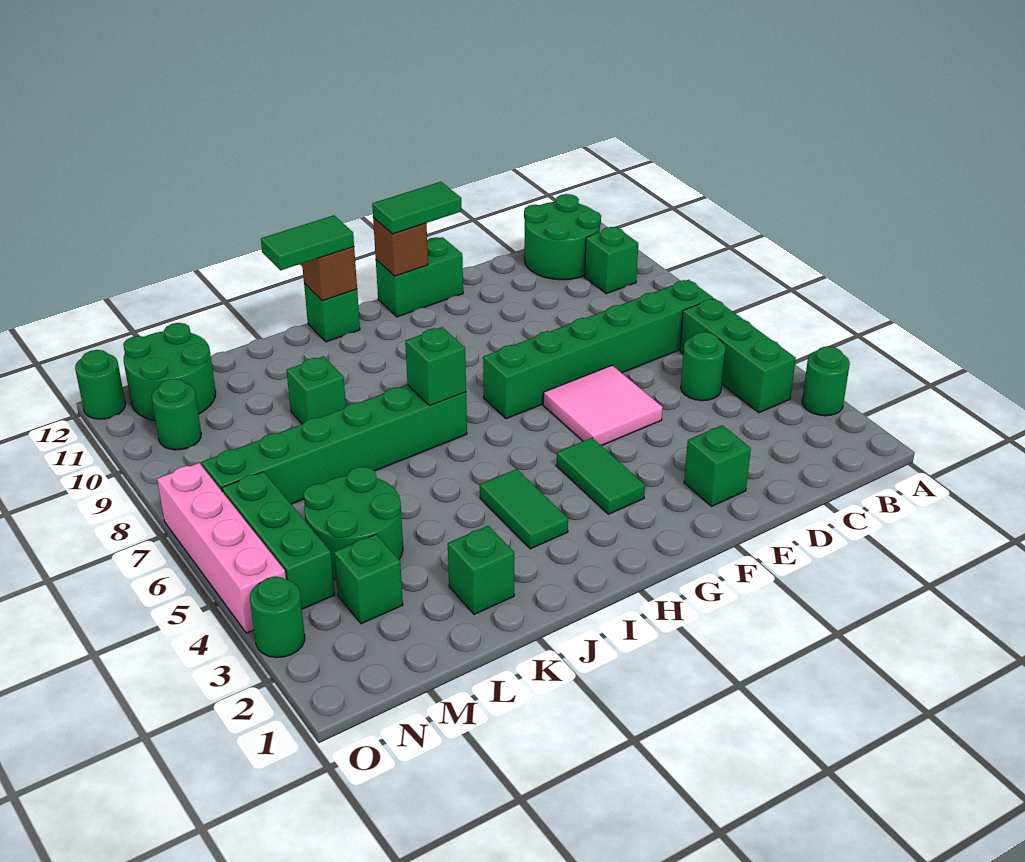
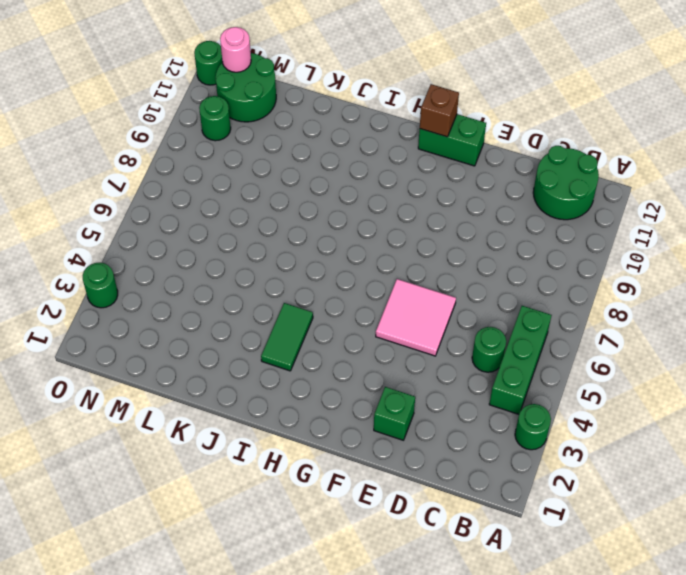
pink 1x1 round brick [220,27,251,72] -> none
none -> green 1x6 brick [483,280,713,419]
none -> green 1x1 brick [585,227,638,294]
none -> green 1x2 tile [556,438,645,514]

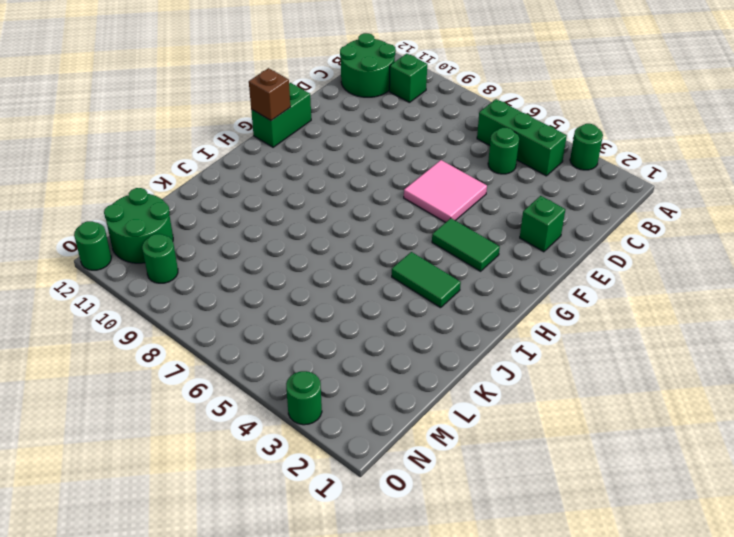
none -> green 1x6 brick [483,280,713,419]
none -> green 1x6 brick [201,385,467,504]
none -> green 1x1 brick [304,284,360,342]

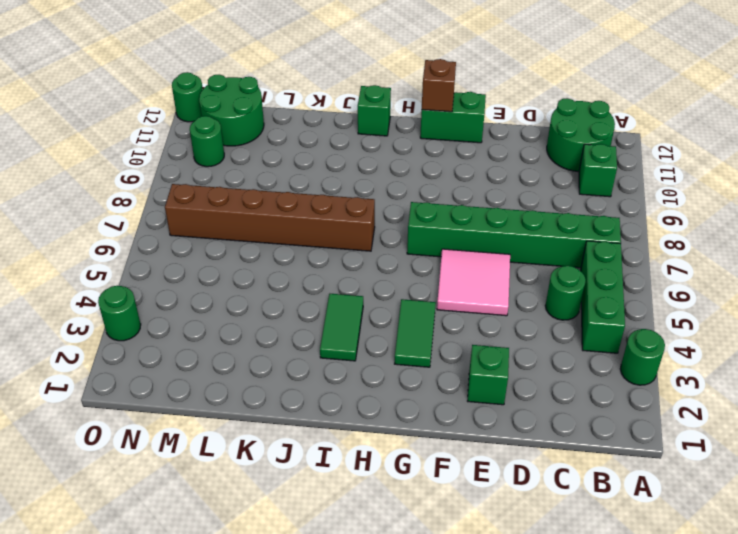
brown 1x6 brick [165,184,375,251] -> green 1x6 brick [201,385,467,504]
none -> green 1x1 brick [448,526,514,615]
none -> green 1x1 brick [286,356,346,424]
none -> green 2x2 round brick [304,467,403,579]

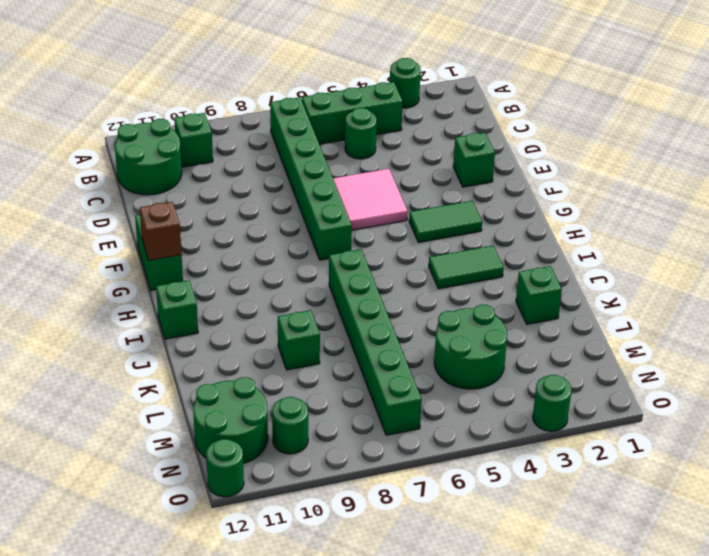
none -> green 1x1 brick [334,534,403,624]
none -> green 1x3 brick [222,472,335,609]
none -> pink 1x4 brick [157,463,286,633]

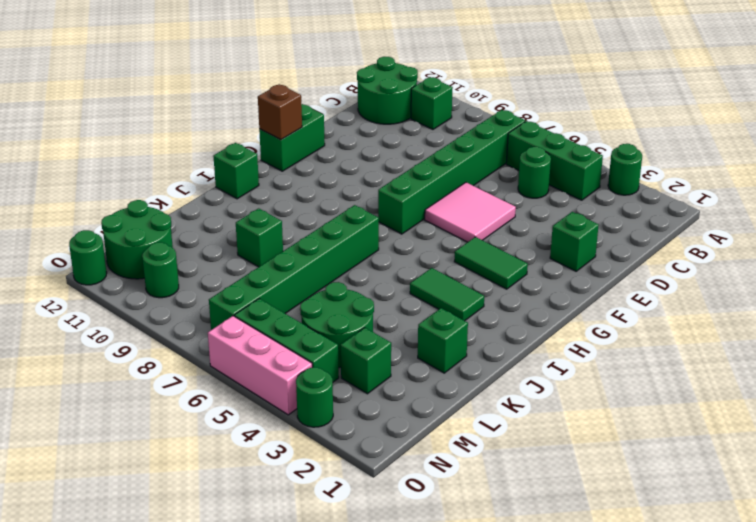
pink 1x3 brick [208,316,312,415] -> pink 1x4 brick [157,463,286,633]
none -> green 1x1 brick [405,327,466,406]
none -> brown 1x1 brick [302,247,357,301]
none -> green 1x2 tile [372,182,461,234]

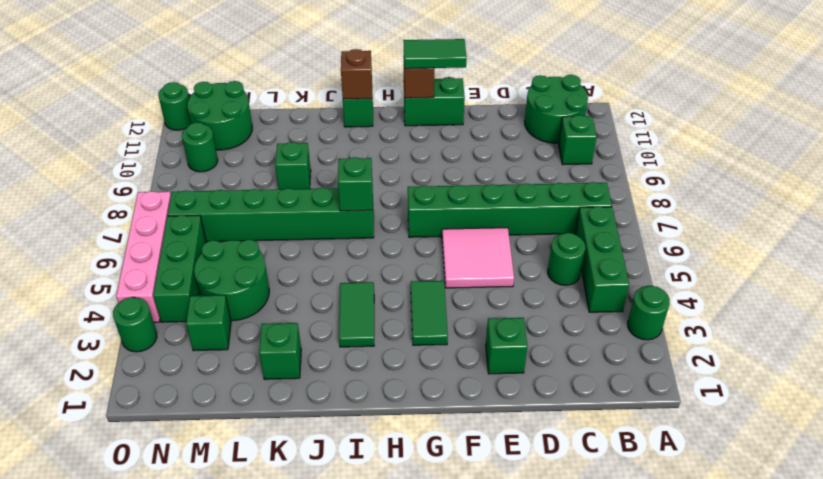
none -> green 1x2 tile [261,215,354,270]

